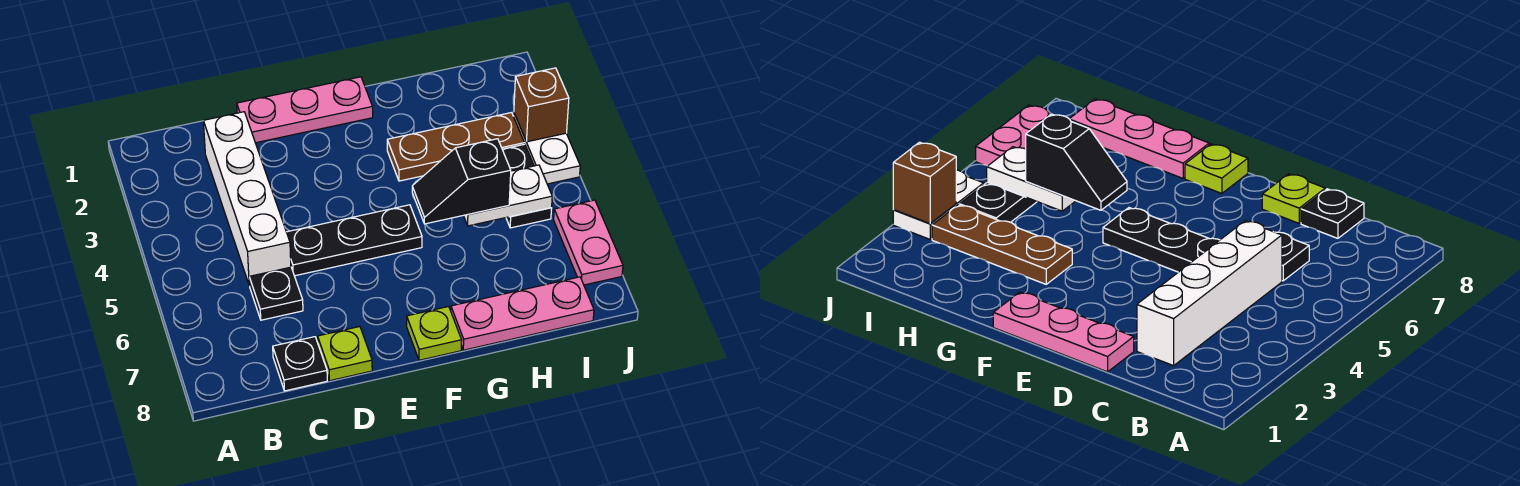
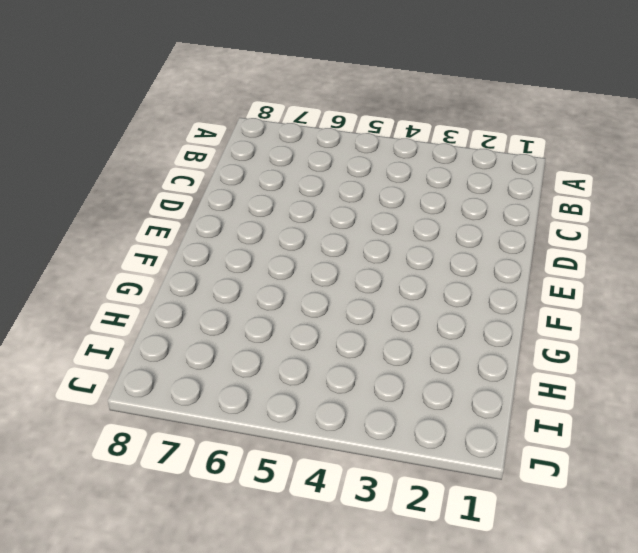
none -> white 1x4 brick [203,112,291,286]
none -> black 1x1 plate [249,267,303,320]
none -> black 1x1 plate [273,337,327,391]

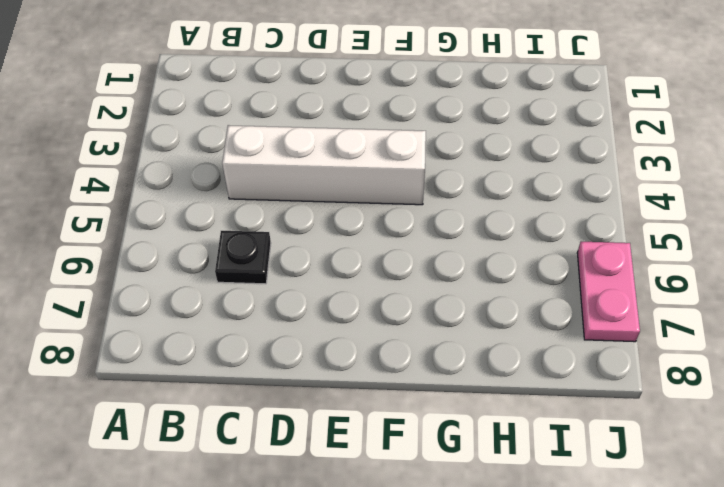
white 1x4 brick [222,125,426,205] -> white 1x4 brick turned to [203,112,291,286]
none -> black 1x1 plate [273,337,327,391]
none -> pink 1x3 plate [237,77,373,143]
none -> black 1x3 plate [287,205,422,276]

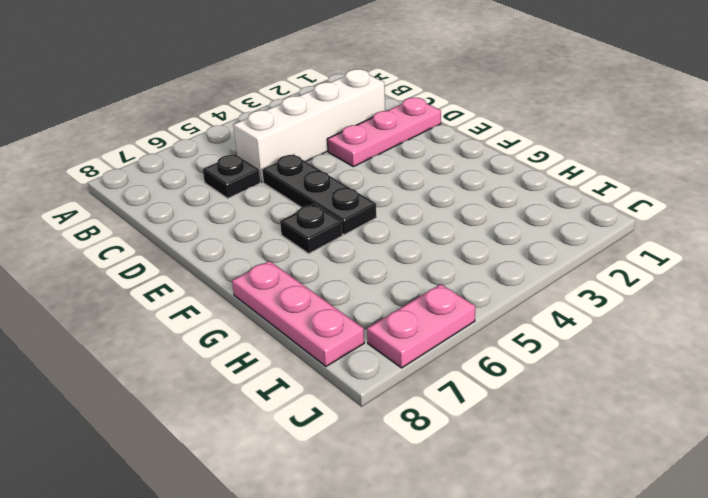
pink 1x3 plate [327,98,441,167] -> pink 1x3 plate turned to [237,77,373,143]
black 1x1 plate [280,204,342,254] -> black 1x1 plate moved to [273,337,327,391]
none -> lime 1x1 plate [318,327,372,381]
none -> lime 1x1 plate [407,306,462,360]
none -> brown 1x3 plate [387,113,524,181]

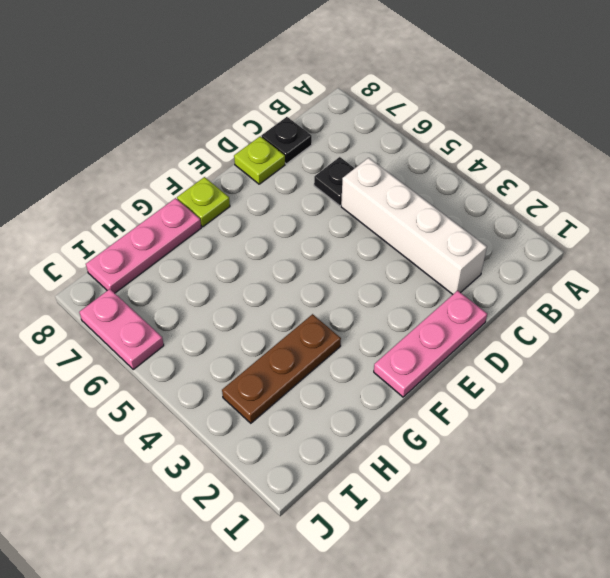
none -> black 1x3 plate [287,205,422,276]
none -> black 1x2 plate [502,144,552,228]
none -> white 1x2 plate [514,114,580,184]

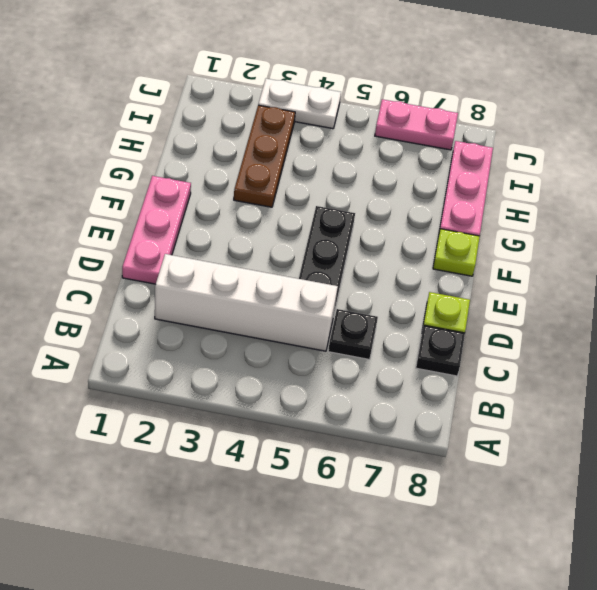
none -> black 1x2 plate [502,144,552,228]
none -> white 1x2 plate [464,165,552,226]
none -> brown 1x1 brick [514,68,569,142]

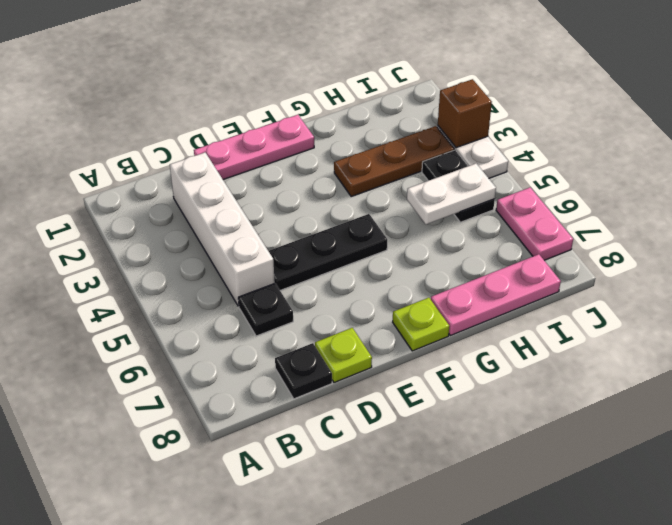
none -> black 1x2 slope [412,139,511,224]

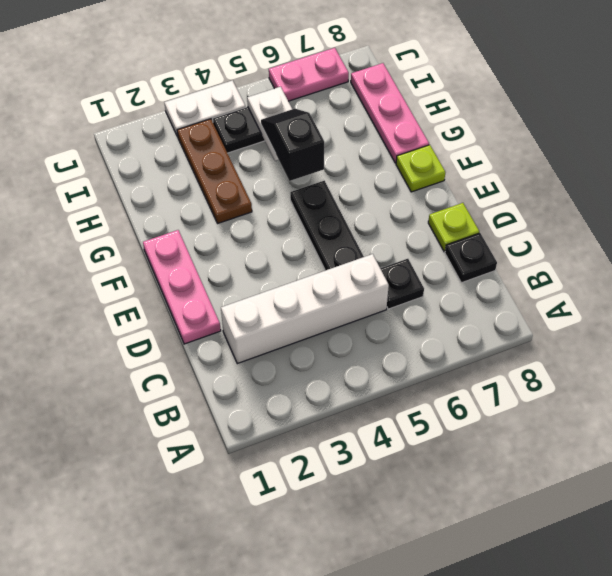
black 1x2 slope [261,109,324,181] -> black 1x2 slope turned to [412,139,511,224]
none -> brown 1x1 brick [514,68,569,142]

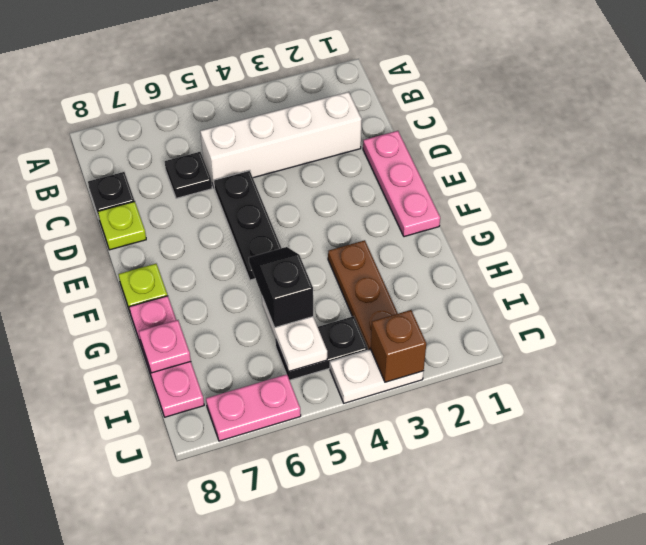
pink 1x1 plate [139,320,191,373] -> none

